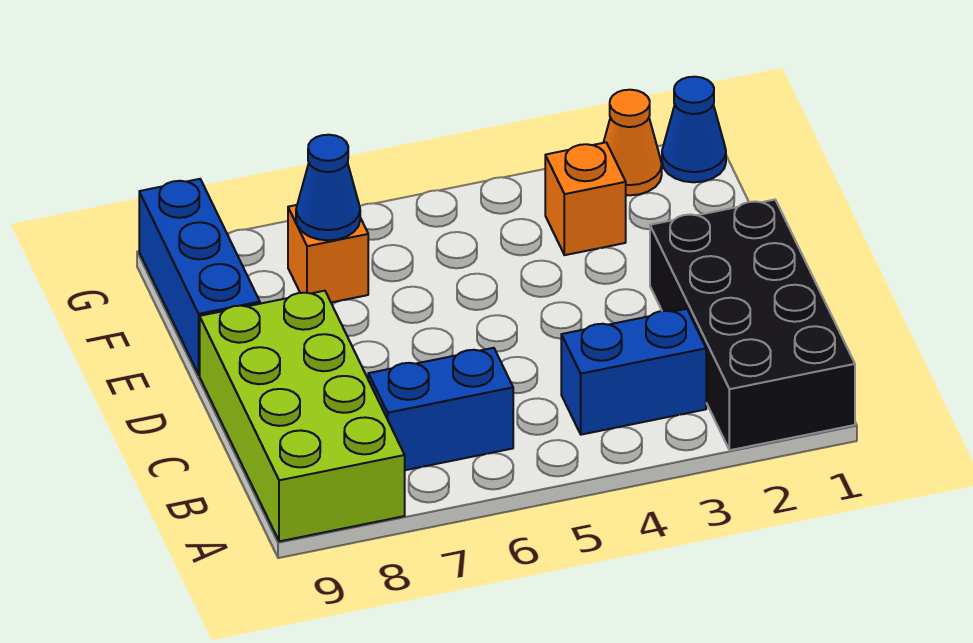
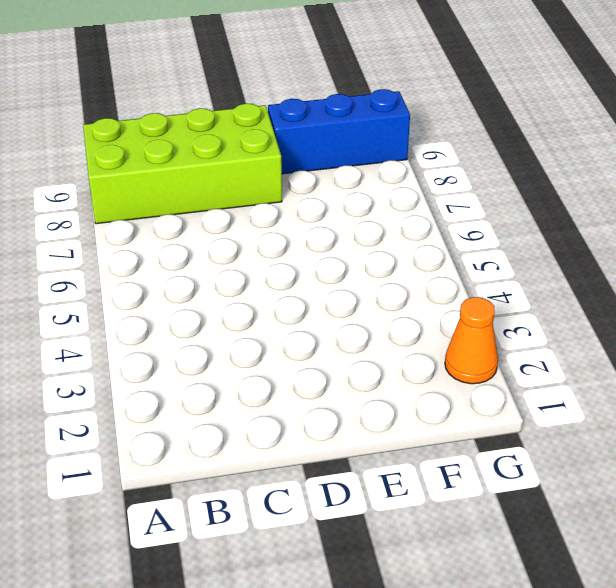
none -> black 2x4 brick [650,200,855,450]
none -> blue 1x2 brick [561,309,706,435]

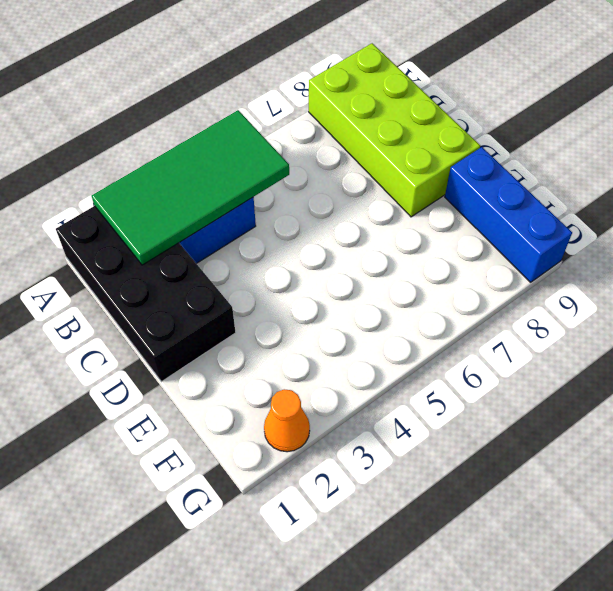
green 2x4 tile [92,110,289,265] -> none
none -> blue 1x2 brick [368,348,513,470]
none -> orange 1x1 brick [545,142,626,255]

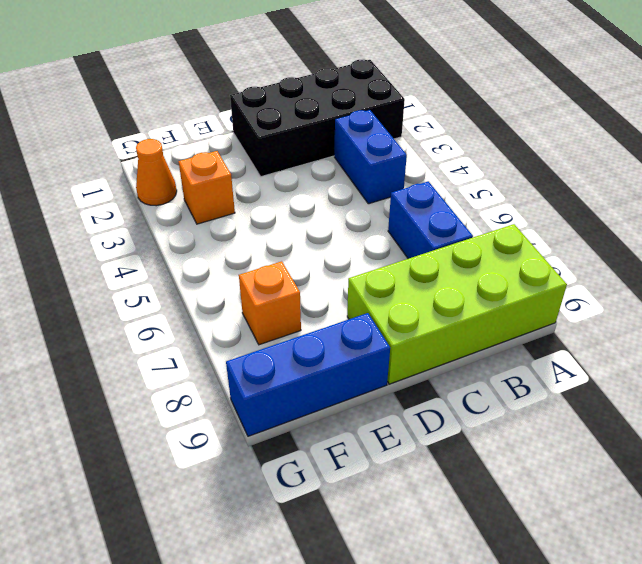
none -> blue 1x1 cone [662,77,726,182]
none -> blue 1x1 cone [296,135,360,240]

